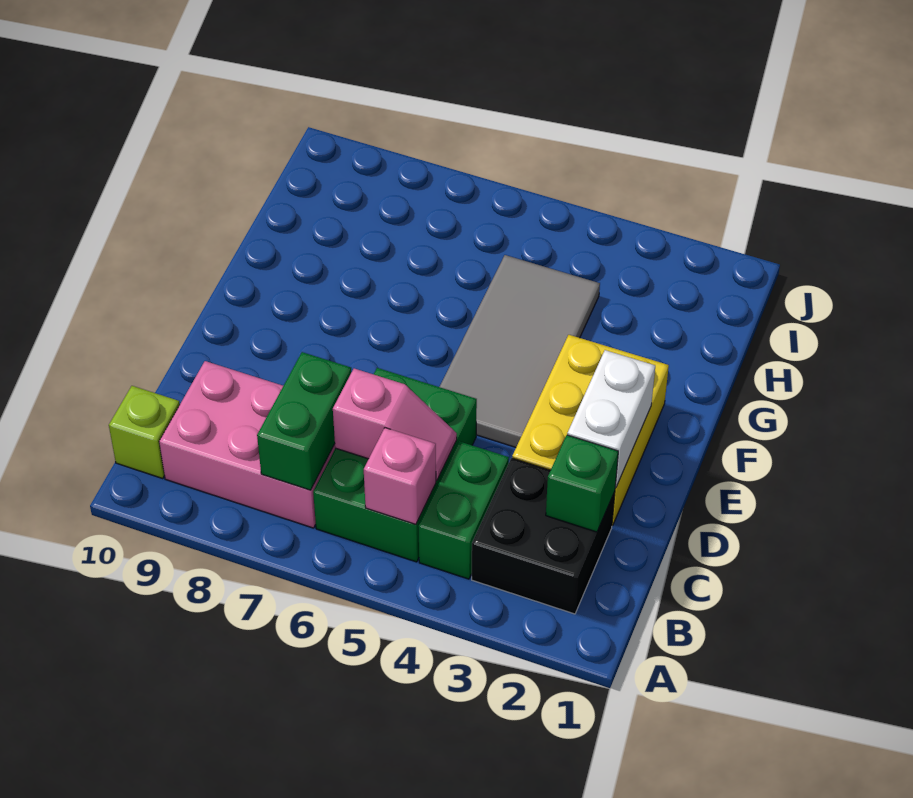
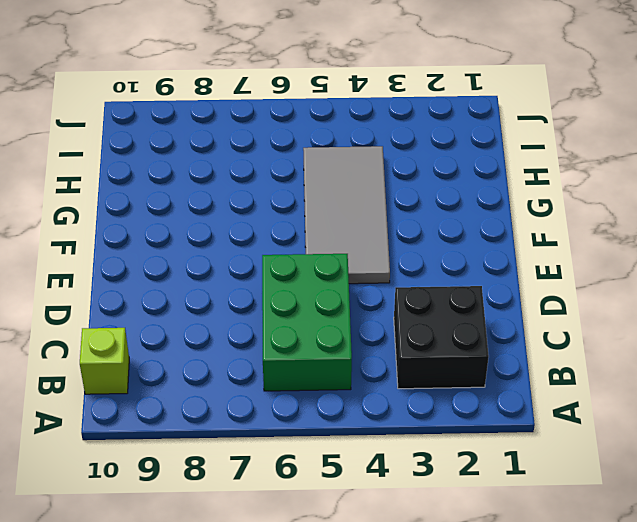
none -> green 1x2 brick [418,441,509,579]
none -> pink 2x3 brick [159,361,335,528]
none -> yellow 2x3 brick [512,335,669,526]

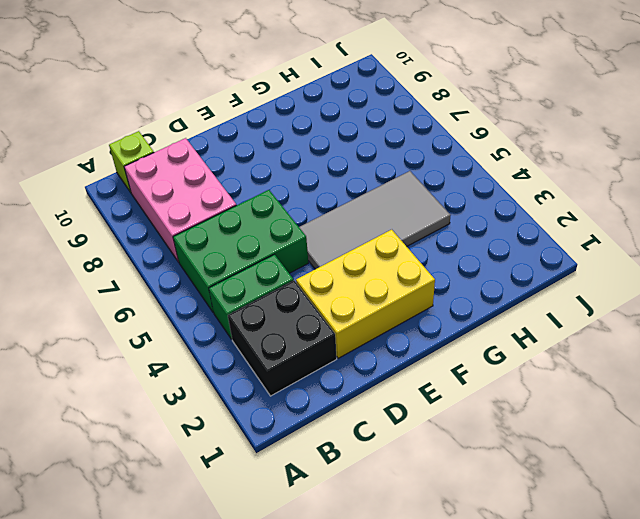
none -> pink 1x1 brick [364,428,436,525]
none -> green 1x2 brick [257,352,351,490]
none -> green 1x1 brick [546,435,618,532]

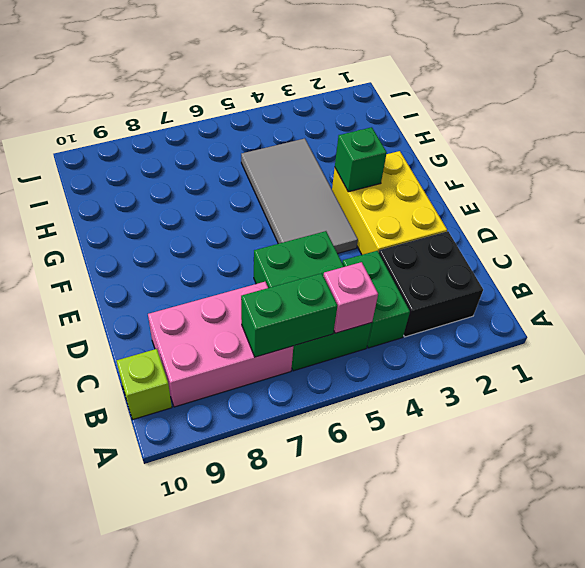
green 1x2 brick [241,273,337,357] -> green 1x2 brick turned to [257,352,351,490]
green 1x1 brick [335,127,387,192] -> green 1x1 brick moved to [546,435,618,532]
none -> pink 1x2 slope [333,369,457,481]
none -> white 1x2 brick [567,350,655,488]

